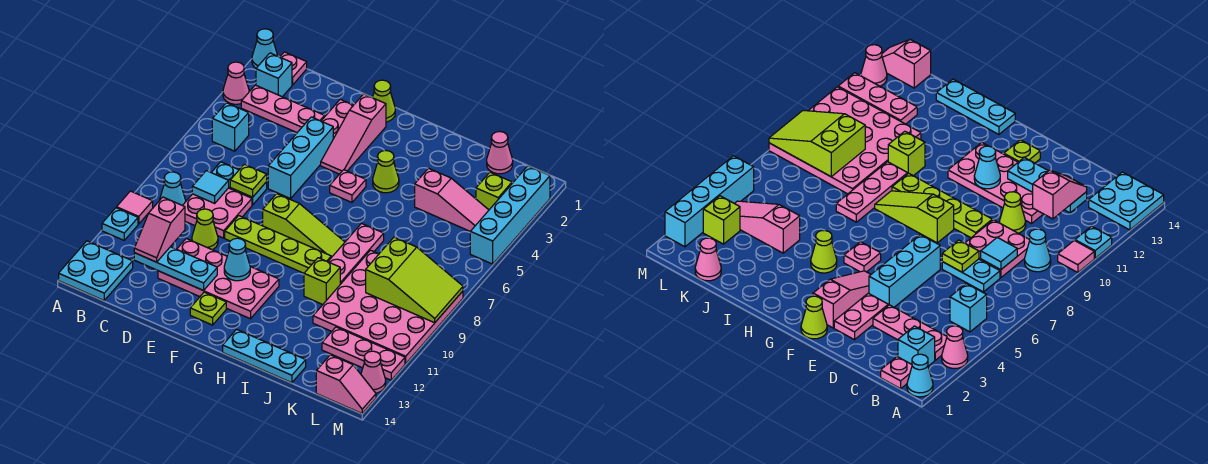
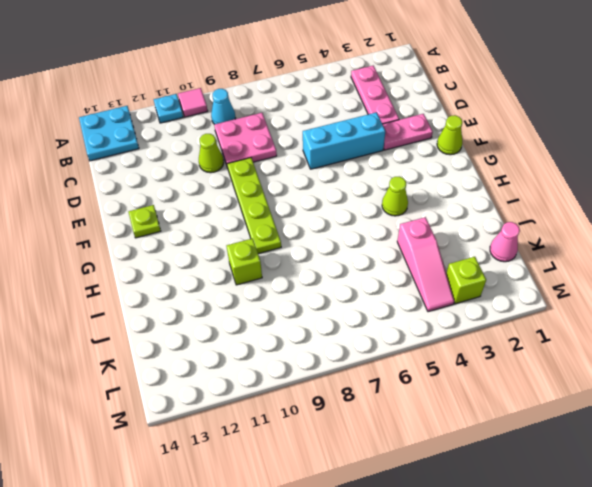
none -> cyan 1x1 cone [252,29,278,68]
none -> pink 1x1 cone [223,62,249,104]
none -> pink 1x1 plate [280,52,307,85]
none -> cyan 1x1 brick [256,53,292,97]

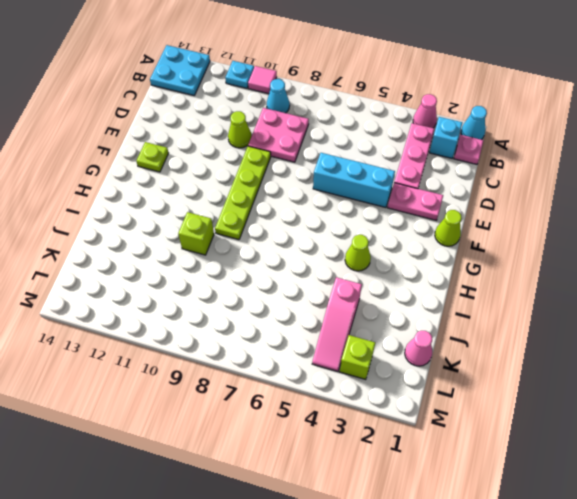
none -> cyan 1x1 brick [212,103,249,151]
none -> cyan 1x2 plate [211,162,267,205]
none -> pink 2x4 plate [158,239,279,319]
none -> pink 1x3 slope [321,94,386,174]

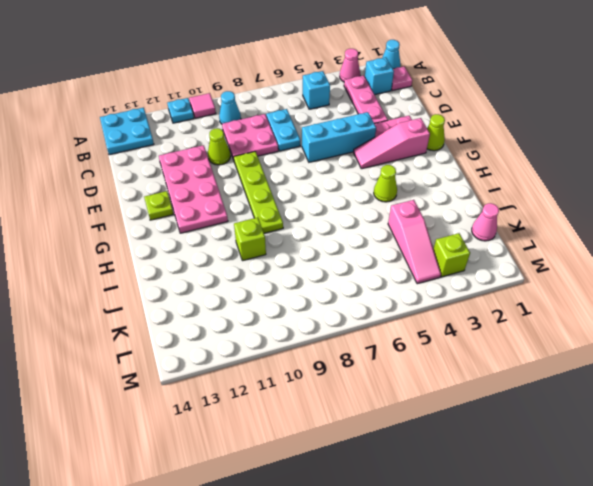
none -> lime 1x3 slope [263,194,345,258]
none -> pink 1x1 plate [330,170,366,202]
none -> cyan 1x3 plate [223,329,306,383]
none -> pink 1x3 plate [328,223,384,284]

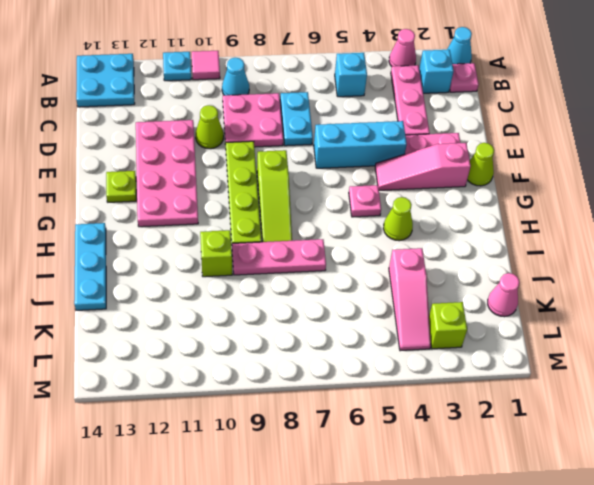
none -> pink 4x4 plate [313,250,463,364]
none -> pink 1x3 plate [322,327,405,380]
none -> pink 1x2 slope [316,355,376,413]
none -> cyan 1x4 brick [470,166,550,264]

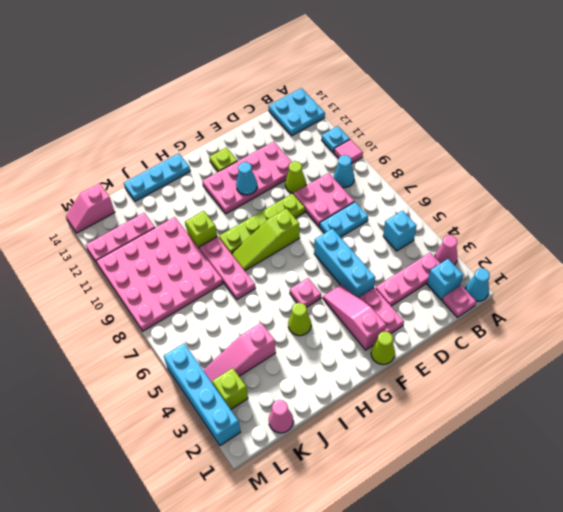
none -> pink 1x1 cone [361,351,386,393]
none -> cyan 1x1 tile [192,171,229,203]
none -> cyan 1x3 plate [134,247,217,291]
none -> lime 1x1 plate [230,164,267,197]

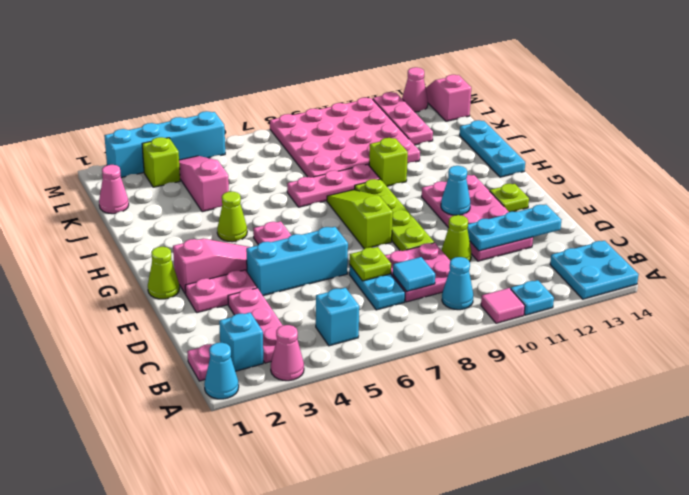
cyan 1x3 plate [467,205,561,251] -> cyan 1x3 plate turned to [134,247,217,291]
none -> lime 2x3 slope [366,237,463,323]
none -> pink 1x2 slope [134,197,185,262]

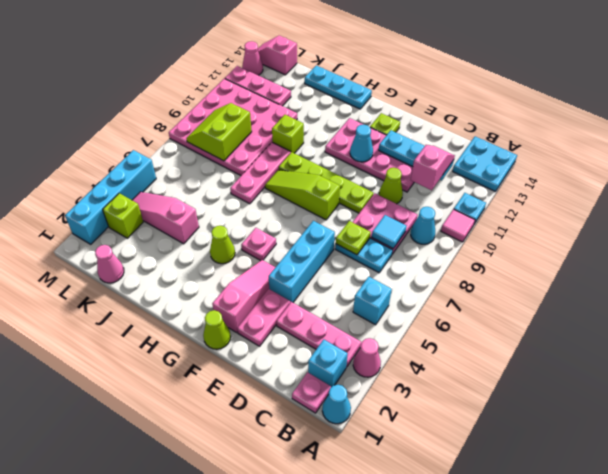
lime 2x2 slope [186,103,252,161] -> lime 2x3 slope [366,237,463,323]

